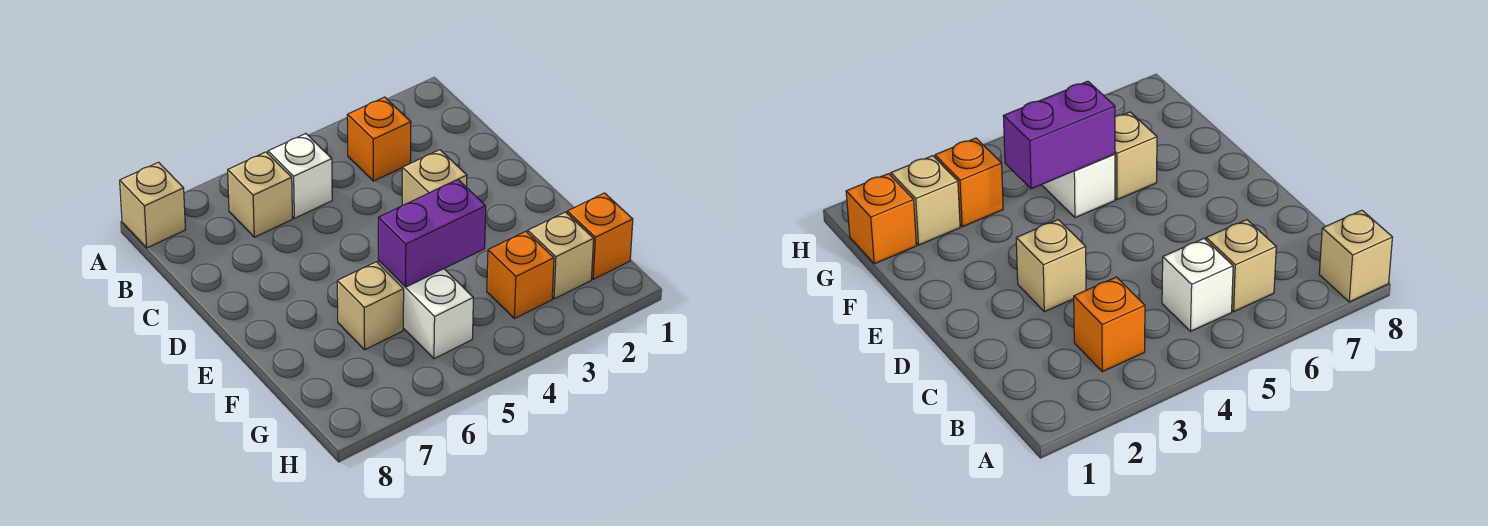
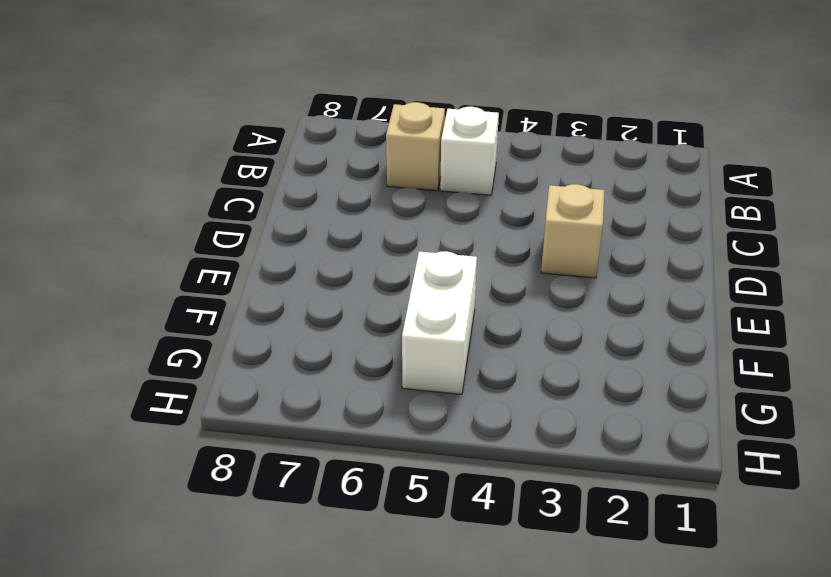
none -> tan 1x1 brick [120,162,185,248]
none -> orange 1x1 brick [347,97,411,181]

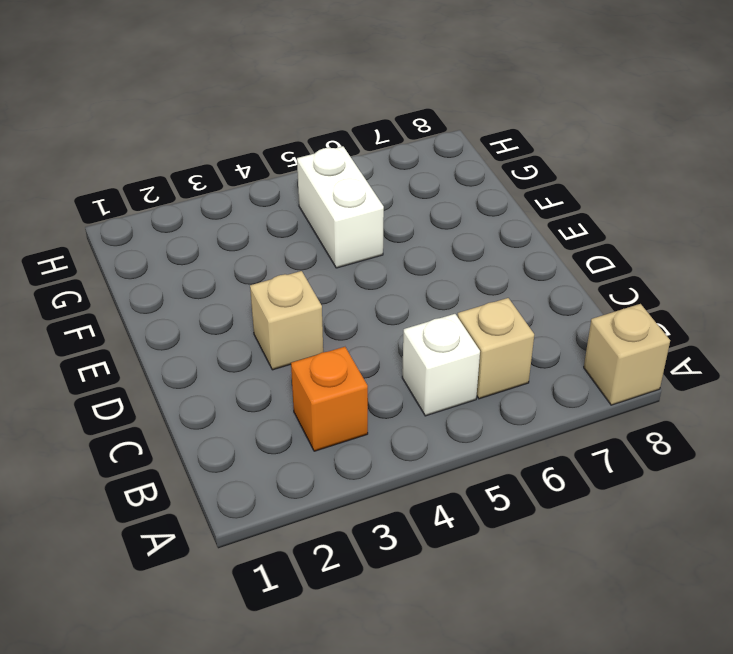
none -> tan 1x1 brick [337,262,404,350]
none -> orange 1x1 brick [567,193,633,279]

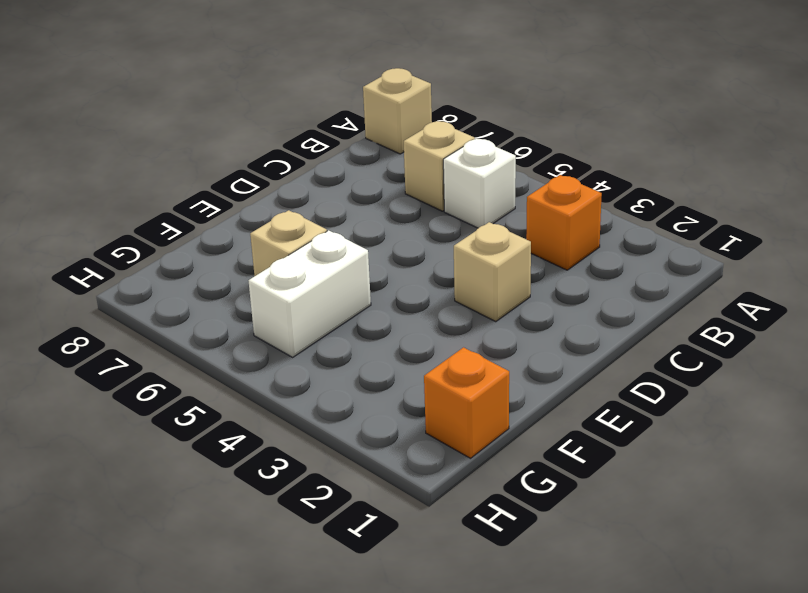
none -> tan 1x1 brick [528,212,594,299]
none -> orange 1x1 brick [487,231,554,319]

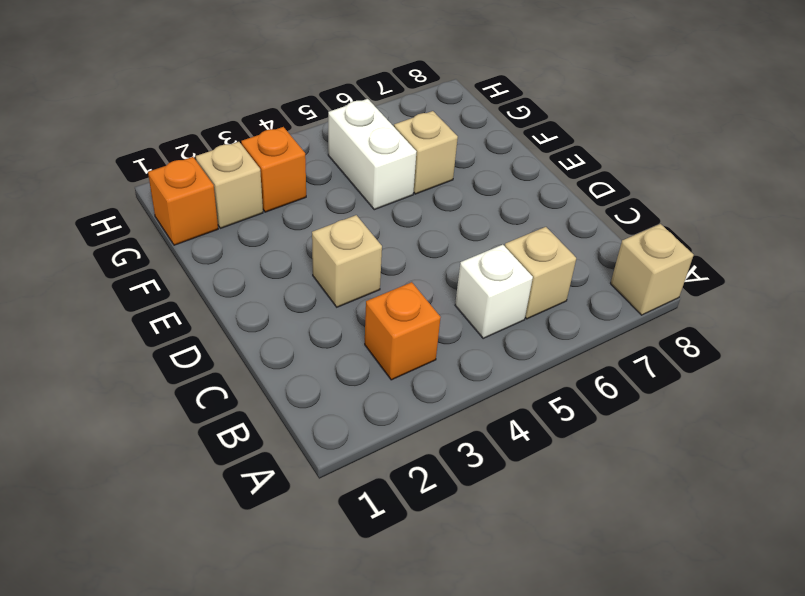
none -> purple 1x2 brick [378,180,486,287]

